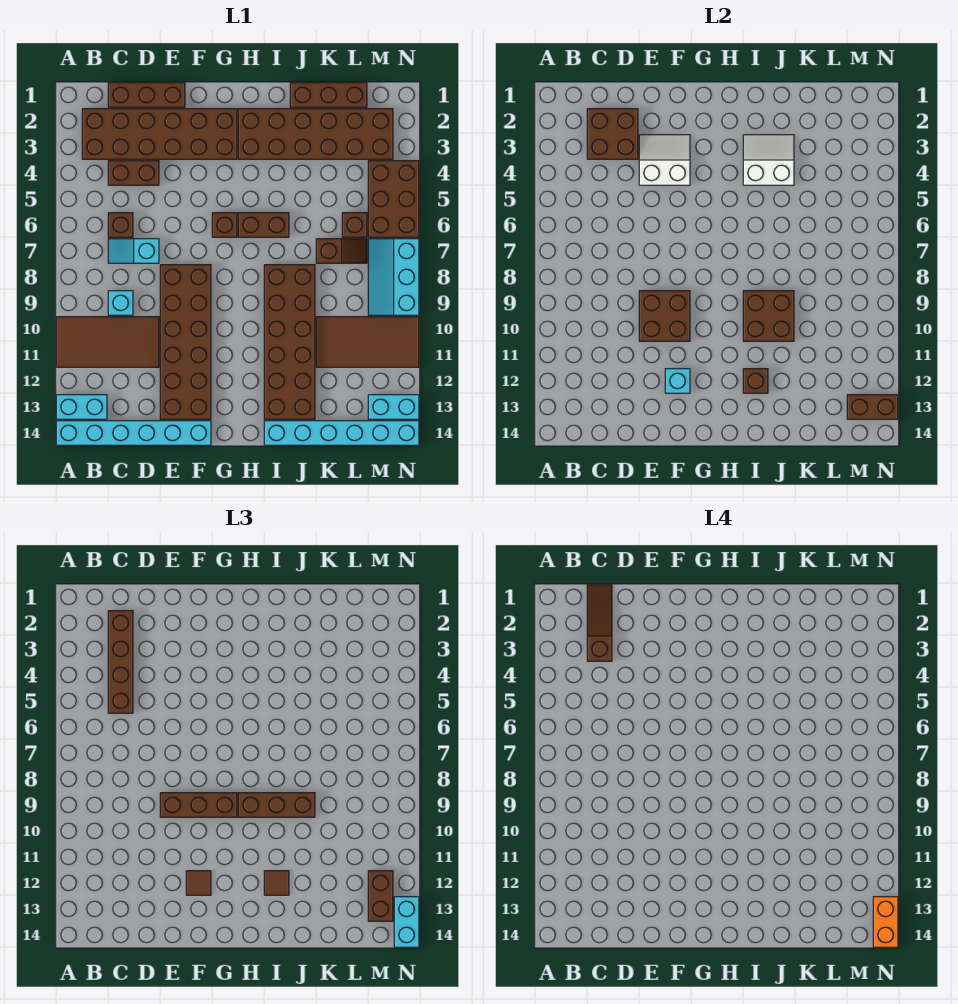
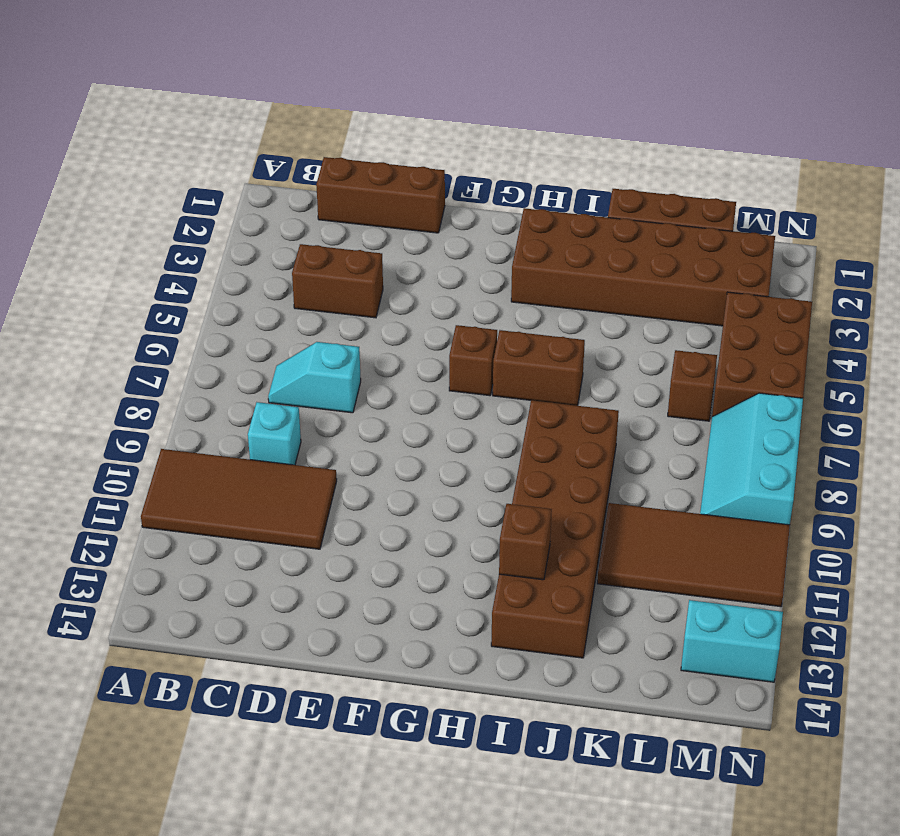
none -> cyan 1x2 brick [56,395,107,419]
none -> cyan 1x6 brick [56,421,211,445]
none -> brown 2x6 brick [82,109,237,159]
none -> brown 1x1 brick [108,213,133,237]

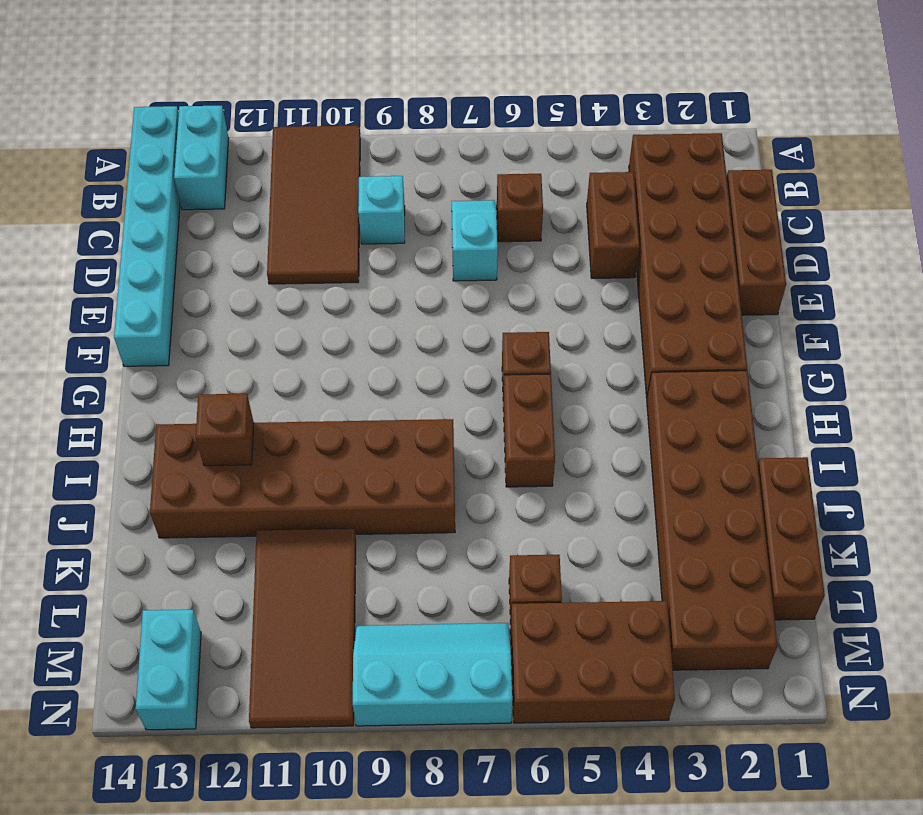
none -> brown 2x6 brick [160,265,211,419]
none -> cyan 1x6 brick [264,421,419,445]
none -> brown 1x2 slope [316,239,367,263]
none -> brown 2x2 brick [587,109,638,159]

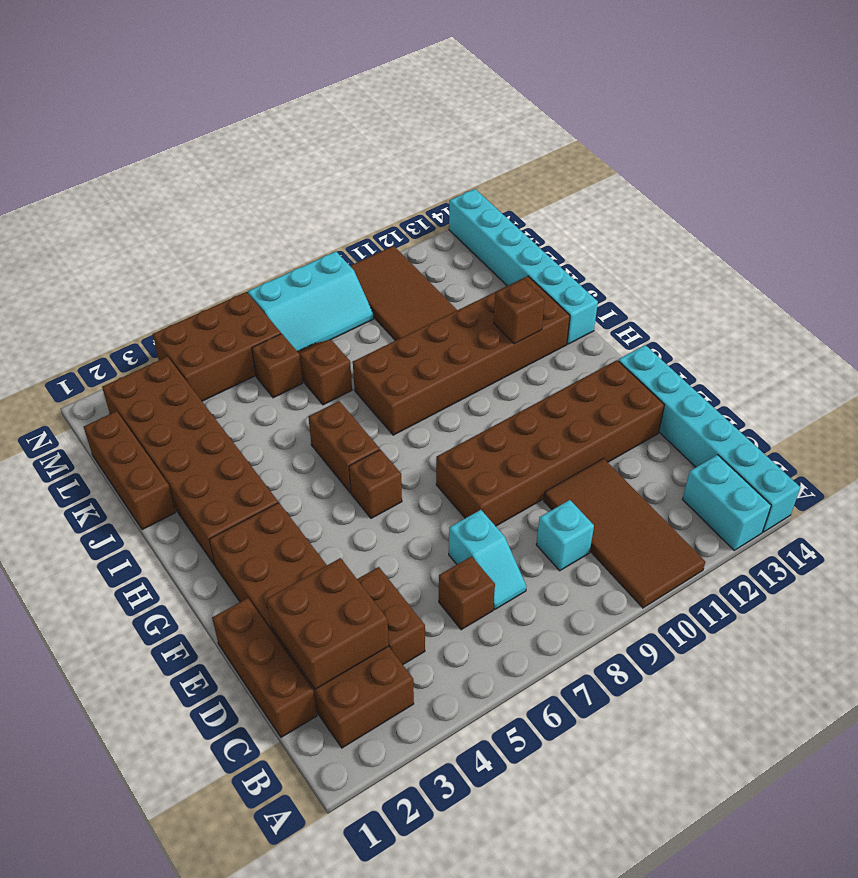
none -> cyan 1x2 brick [368,395,419,419]
none -> white 2x2 slope [639,135,690,185]
none -> brown 2x2 brick [639,291,690,341]
none -> cyan 1x1 brick [665,369,690,393]

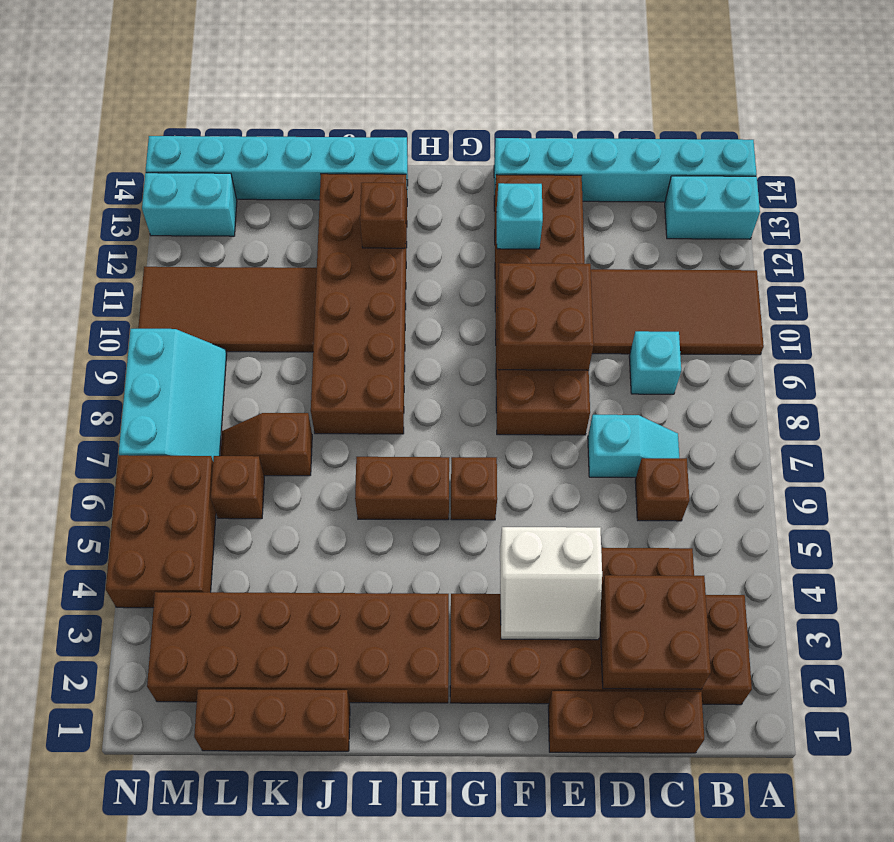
none -> white 2x2 slope [743,135,794,185]
none -> brown 2x2 brick [743,291,794,341]
none -> brown 1x2 brick [847,395,898,419]
none -> brown 1x4 brick [108,611,133,713]

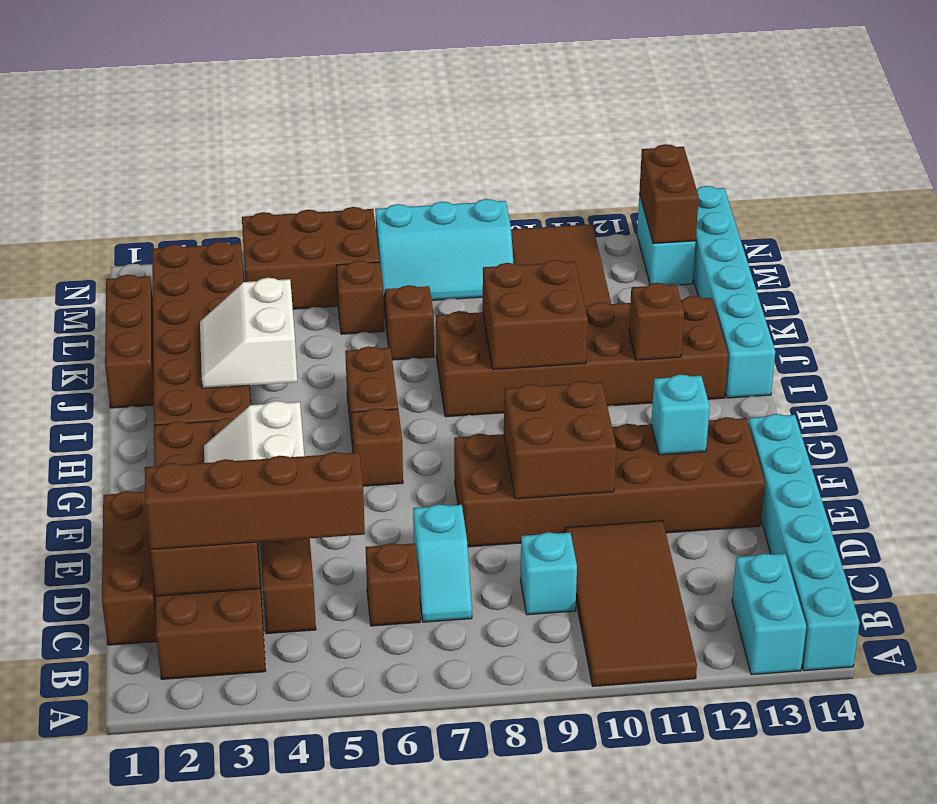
none -> brown 1x3 brick [160,793,237,817]
none -> brown 1x1 tile [186,871,211,895]
none -> brown 1x3 brick [238,793,315,817]
none -> brown 1x1 tile [264,871,289,895]

